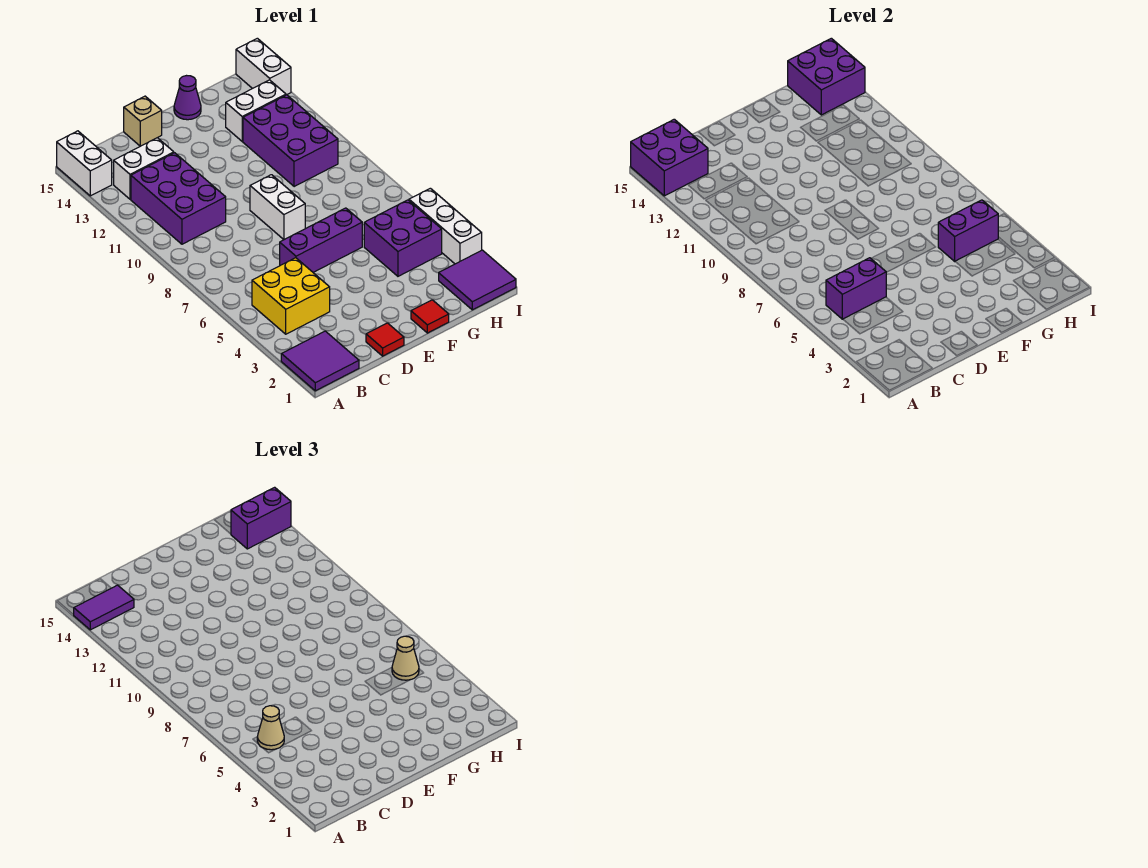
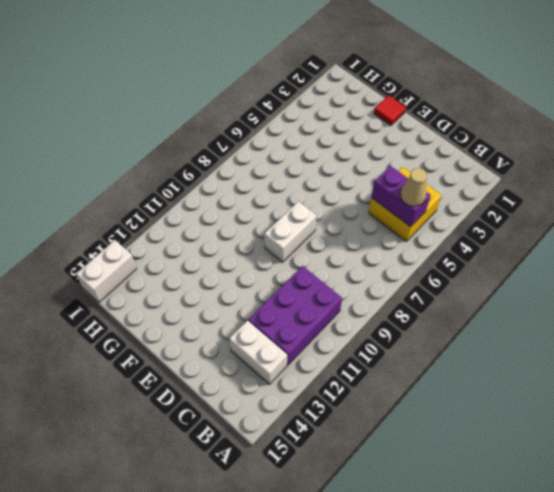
none -> purple 2x2 tile [281,331,359,391]
none -> white 1x2 brick [57,131,112,196]
none -> red 1x1 tile [366,323,404,356]

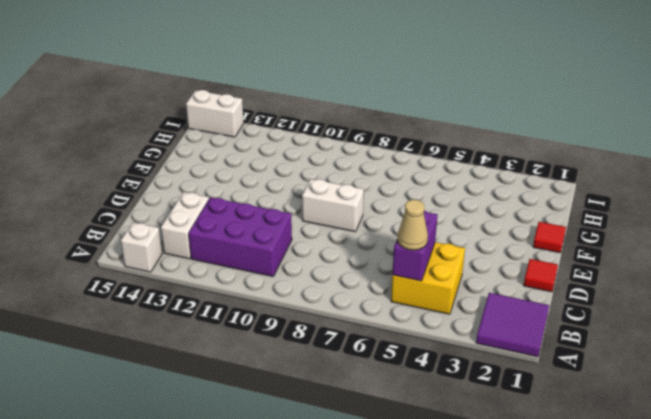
white 1x1 brick [121,222,162,272] -> white 1x2 brick [57,131,112,196]
none -> purple 1x3 brick [280,208,362,272]
none -> tan 1x1 brick [124,96,162,146]
none -> purple 1x1 cone [174,76,201,120]

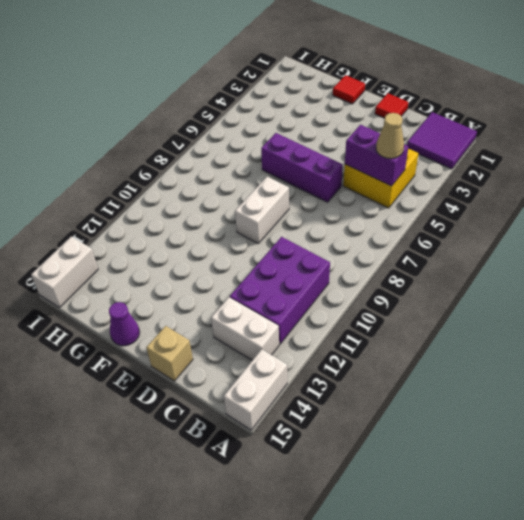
none -> purple 2x2 brick [364,200,442,276]
none -> purple 2x3 brick [243,95,338,187]
none -> white 1x2 brick [226,80,286,141]

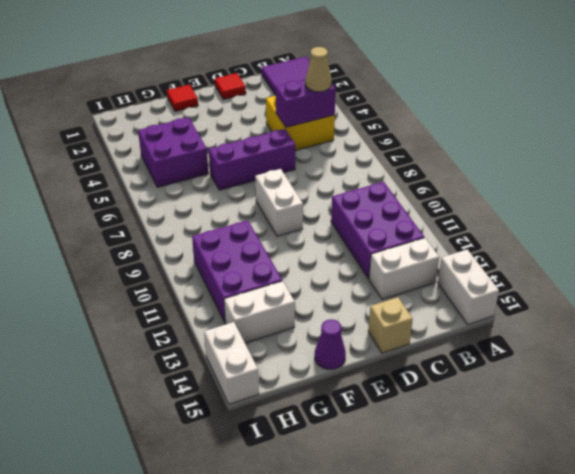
none -> purple 2x2 tile [439,250,516,310]
none -> white 1x3 brick [409,188,482,264]
none -> purple 2x2 brick [631,119,708,196]

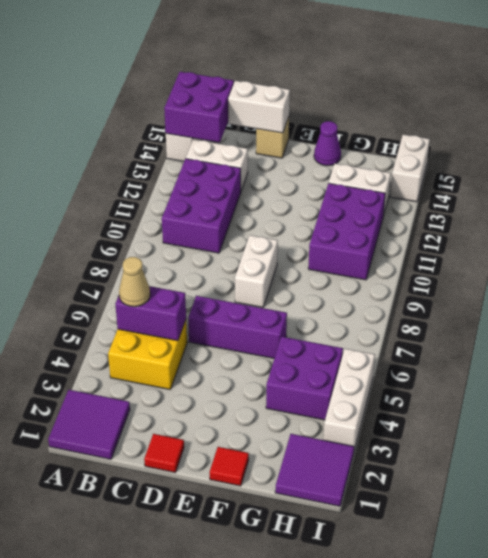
white 1x2 brick [228,81,290,133] -> none
none -> purple 1x2 brick [938,200,999,261]
none -> purple 2x2 brick [788,38,865,115]
none -> purple 1x2 tile [74,585,134,630]

